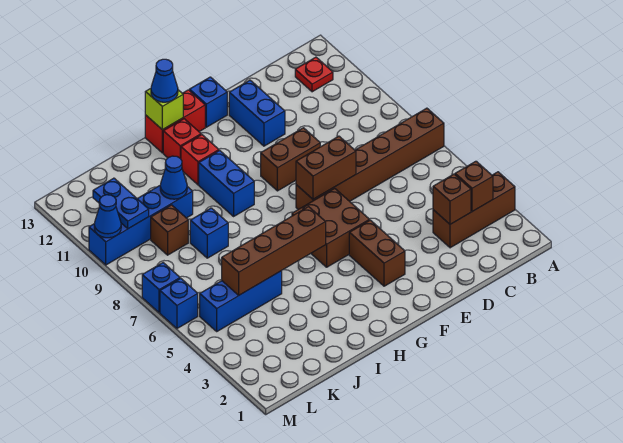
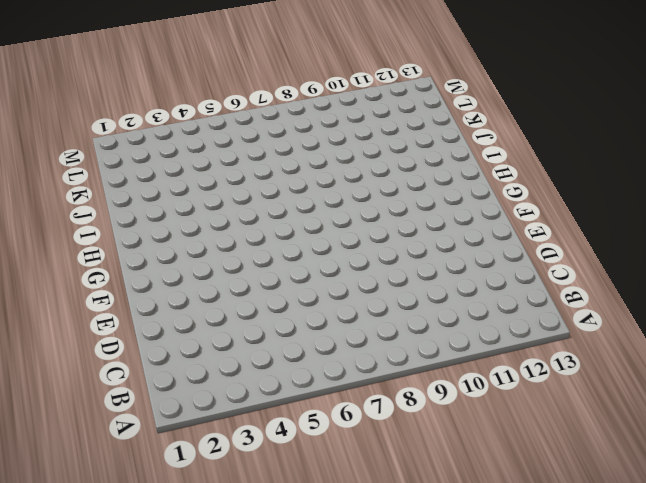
none -> brown 1x3 brick [433,172,515,248]
none -> brown 1x6 brick [296,108,444,209]
none -> red 1x1 plate [295,57,333,92]

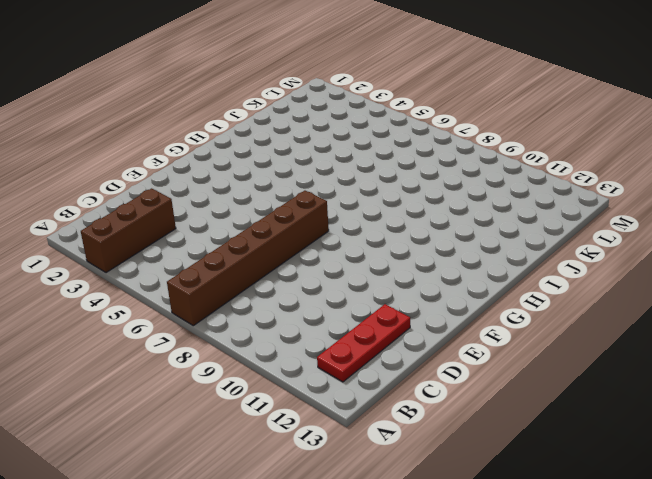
red 1x3 plate [317,304,410,382] -> red 1x1 plate [295,57,333,92]
none -> brown 1x2 brick [261,128,320,191]
none -> blue 1x2 brick [229,80,285,146]
none -> brown 1x2 brick [349,220,405,286]

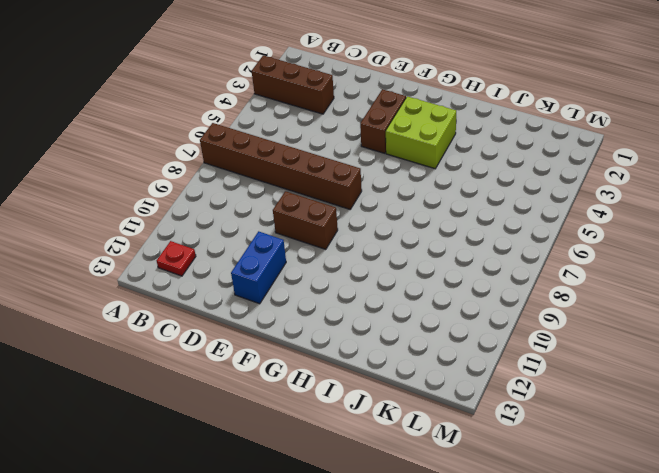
lime 2x2 brick [386,96,456,169] -> none
none -> brown 2x2 brick [292,188,370,267]
none -> blue 1x1 brick [189,77,227,127]
none -> red 1x2 brick [145,90,205,153]

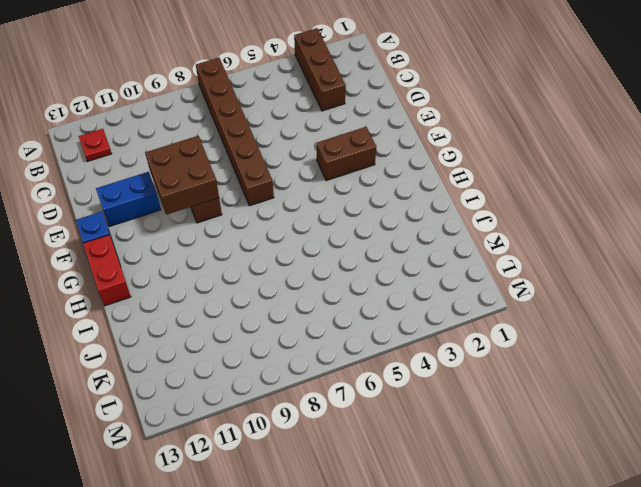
brown 2x2 brick [145,136,219,215] -> brown 2x2 brick moved to [292,188,370,267]
none -> blue 1x2 brick [199,150,254,216]
none -> red 1x1 brick [181,135,219,185]
none -> red 1x1 brick [163,119,201,159]

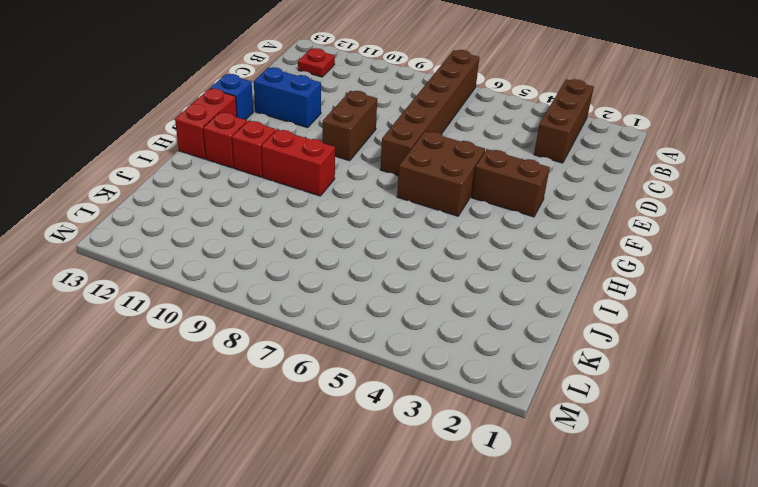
red 1x2 brick [261,129,335,196] -> blue 1x2 brick [199,150,254,216]
none -> blue 1x3 brick [200,271,282,331]
none -> blue 1x1 brick [190,208,228,258]
none -> blue 1x4 brick [89,186,193,265]

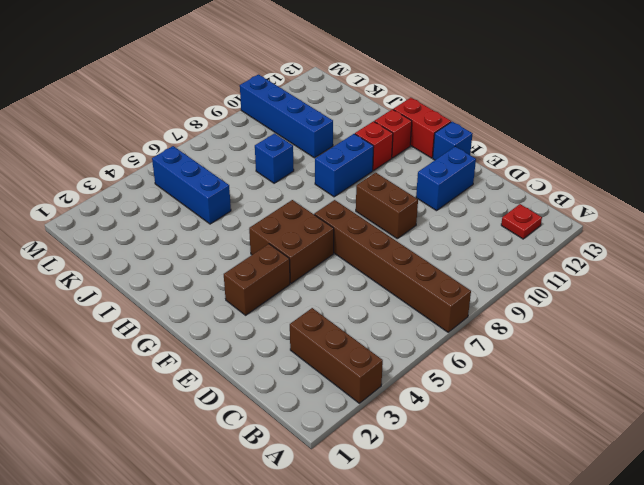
none -> brown 1x1 brick [151,205,188,255]
none -> blue 1x1 brick [160,278,198,328]
none -> blue 1x1 brick [142,263,180,313]

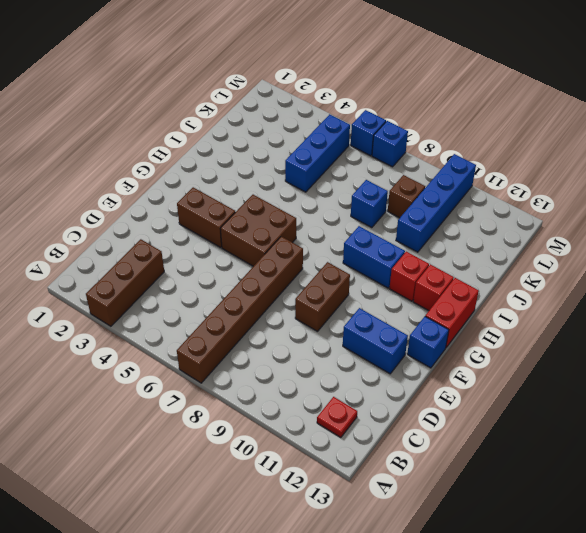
none -> brown 1x1 brick [455,161,493,212]
none -> brown 1x1 brick [433,174,471,224]
none -> brown 1x2 brick [296,136,356,199]

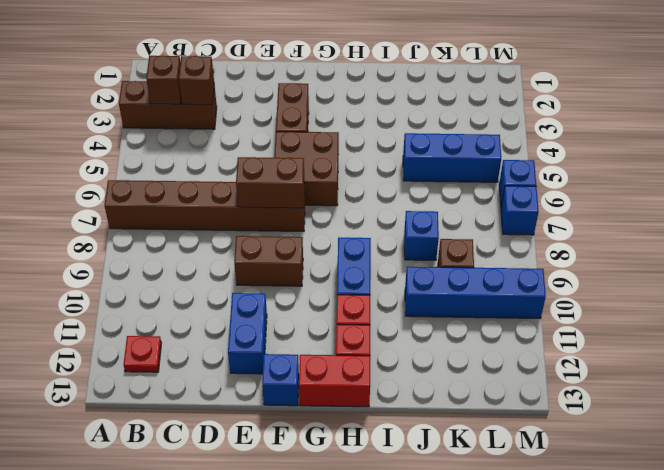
none -> brown 1x4 brick [222,207,326,295]
none -> lime 1x1 brick [145,89,183,130]
none -> blue 1x1 cone [160,156,187,199]

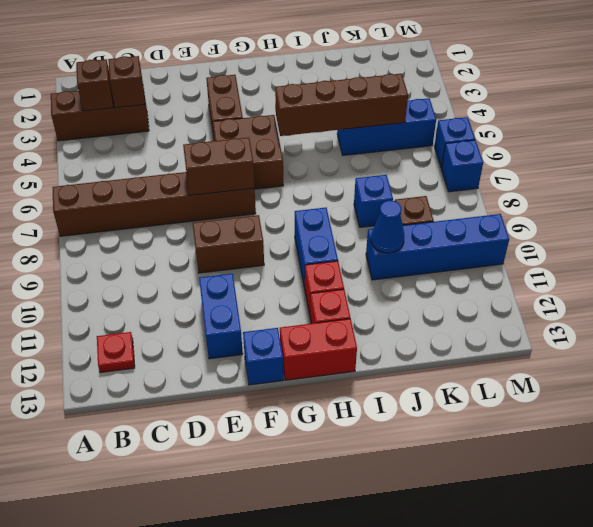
none -> lime 1x1 brick [145,89,183,130]
none -> blue 1x2 plate [93,178,149,229]
none -> blue 1x1 cone [94,195,121,238]

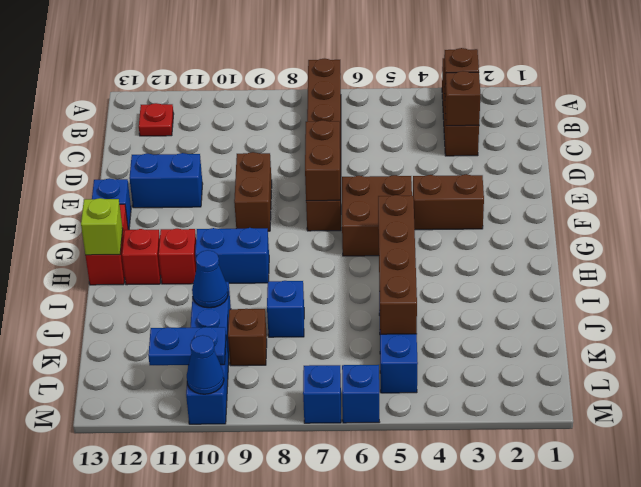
none -> blue 1x1 cone [151,59,178,102]

